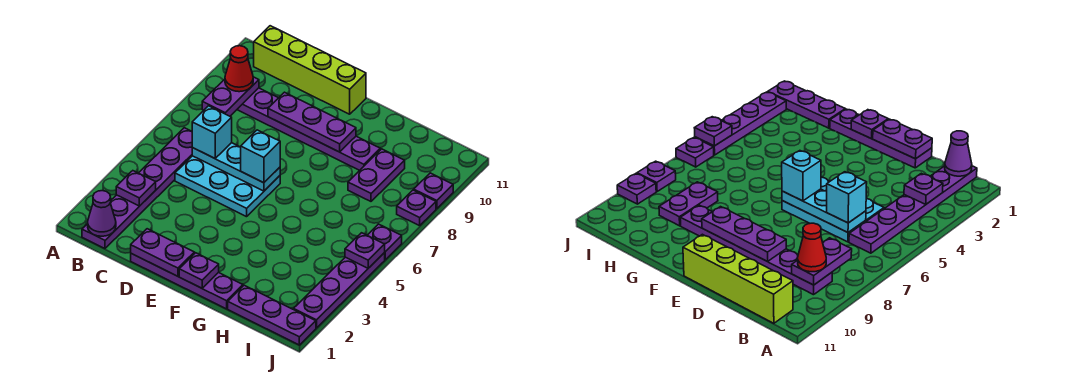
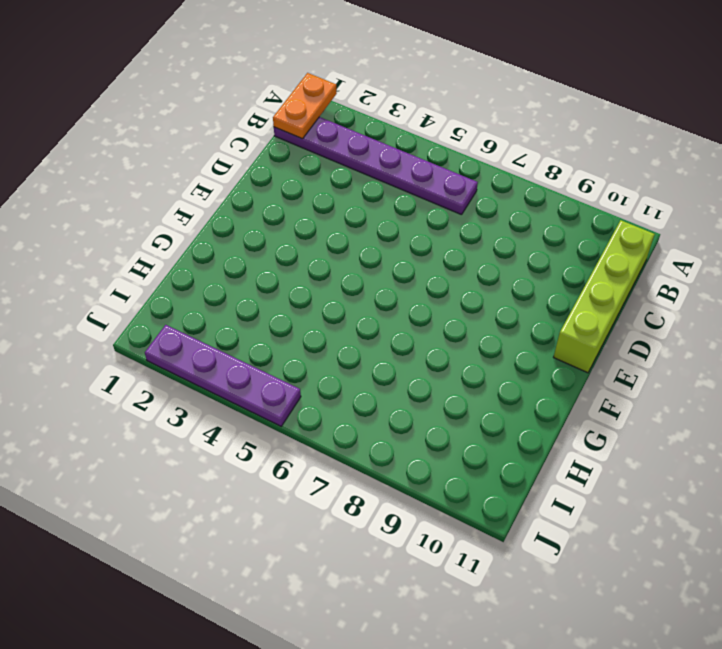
orange 1x2 plate [273,73,337,139] -> purple 1x1 cone [88,191,116,236]
none -> purple 1x6 plate [237,88,380,170]
none -> cyan 2x3 plate [175,156,280,217]
none -> purple 1x4 plate [131,254,243,309]

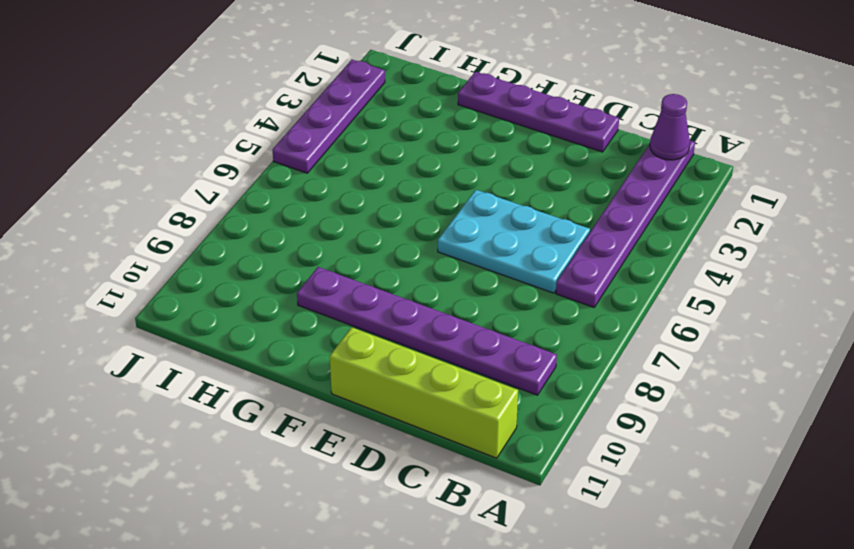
none -> purple 1x3 plate [228,285,316,345]
none -> purple 1x2 plate [348,149,405,201]
none -> purple 1x1 plate [367,224,402,260]

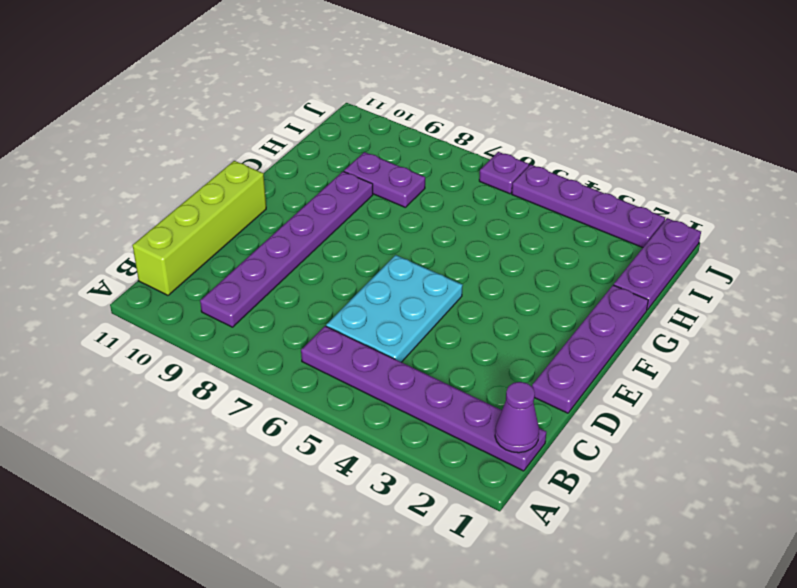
none -> purple 1x1 plate [397,190,436,226]
none -> purple 1x1 plate [414,173,453,209]
none -> purple 1x1 plate [116,171,156,206]

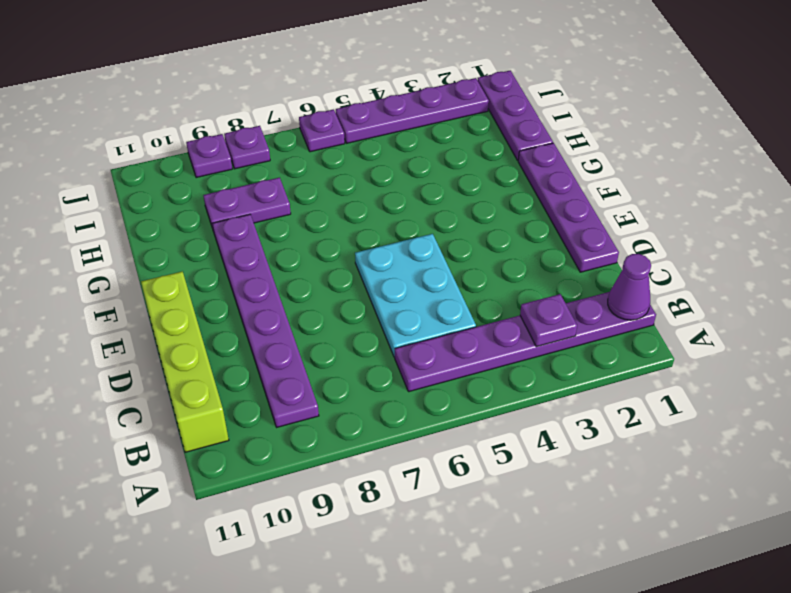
none -> purple 1x2 plate [202,77,259,116]
none -> cyan 1x3 plate [192,143,280,191]
none -> purple 1x2 plate [131,229,194,276]

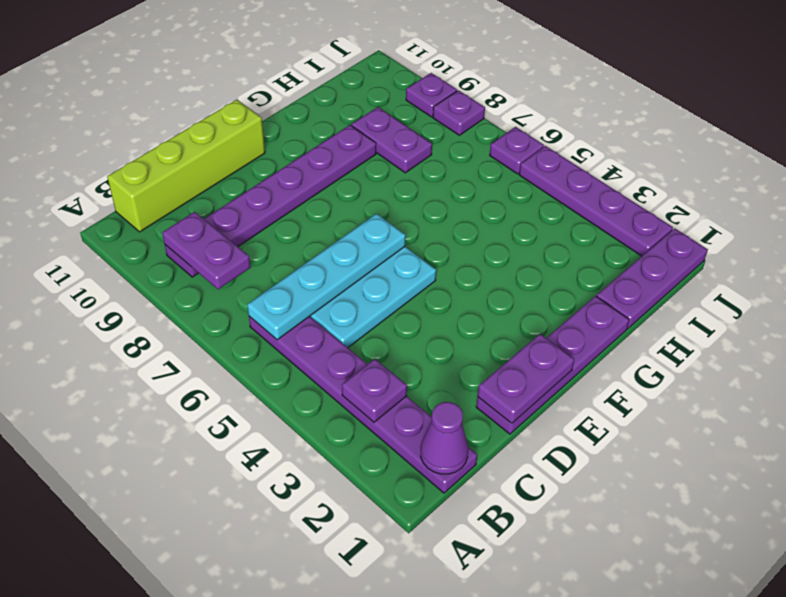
cyan 1x4 plate [247,214,406,340] -> cyan 1x3 plate [192,143,280,191]
none -> purple 1x3 plate [268,92,356,152]
none -> purple 1x1 plate [179,253,219,288]
none -> purple 1x1 plate [345,233,385,268]

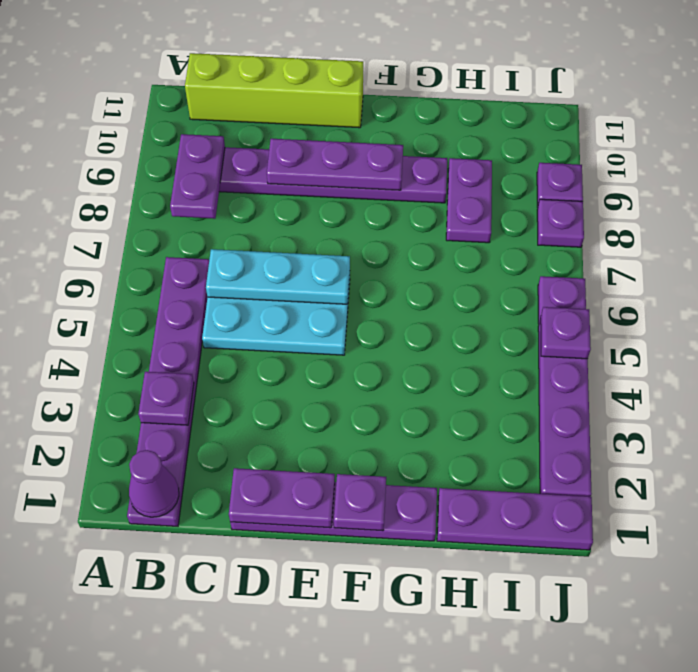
none -> red 1x1 cone [225,46,253,92]
none -> cyan 1x1 brick [192,106,232,158]
none -> cyan 1x1 brick [241,130,280,183]

